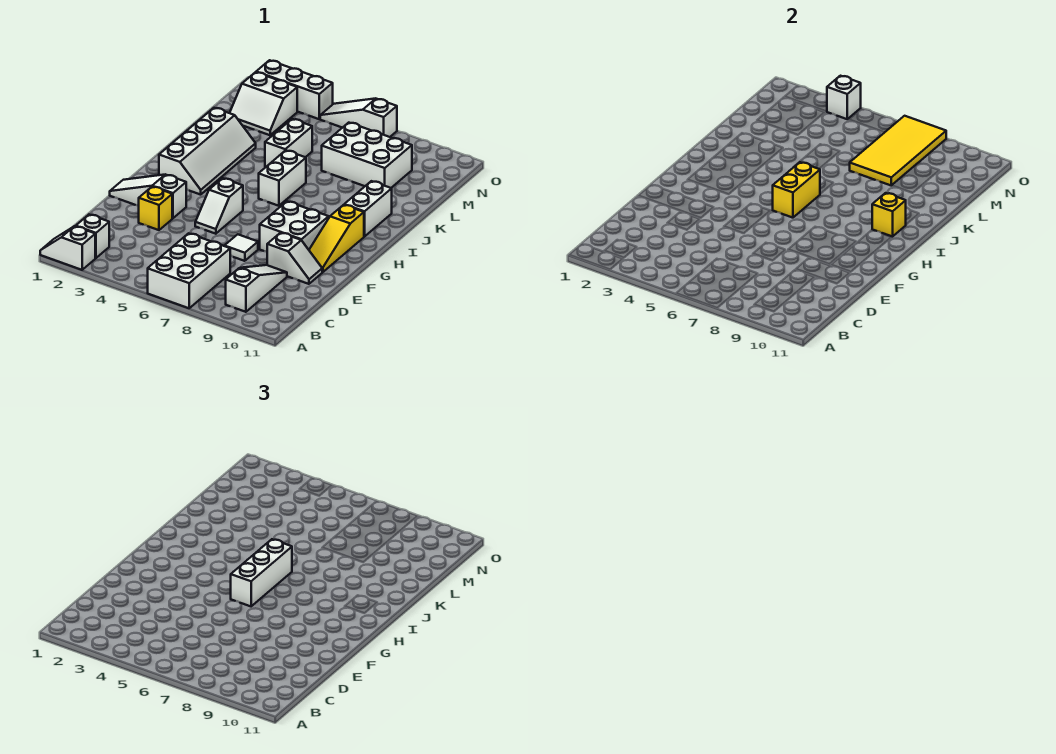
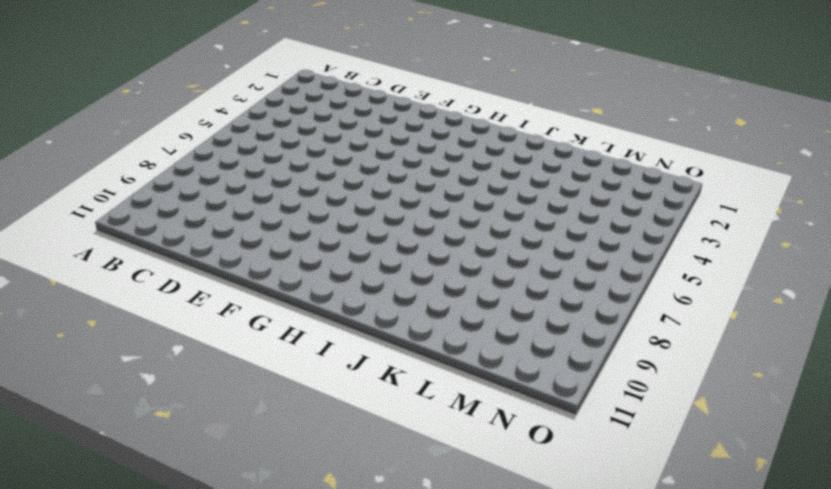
none -> white 1x2 slope [40,226,95,270]
none -> white 2x3 brick [148,233,230,308]
none -> white 1x1 brick [76,215,109,258]

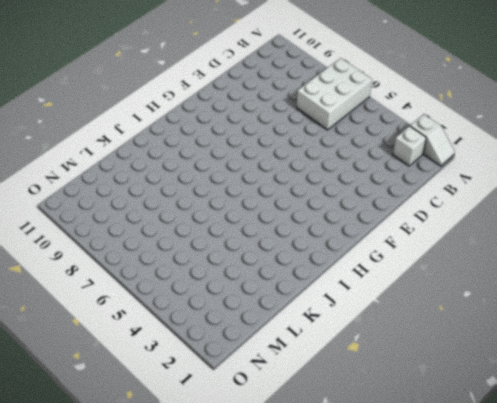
none -> white 1x3 slope [226,265,287,312]
none -> yellow 1x1 brick [139,187,172,230]
none -> white 1x1 tile [225,234,258,261]

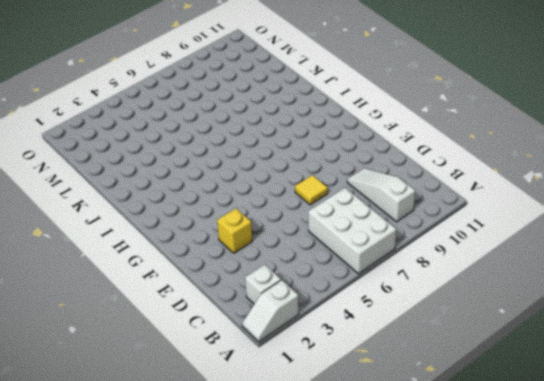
yellow 1x1 tile [295,175,328,205] -> white 1x1 tile [225,234,258,261]
none -> white 1x2 slope [267,233,322,284]
none -> white 1x3 slope [110,174,186,218]
none -> white 1x2 slope [195,178,243,234]

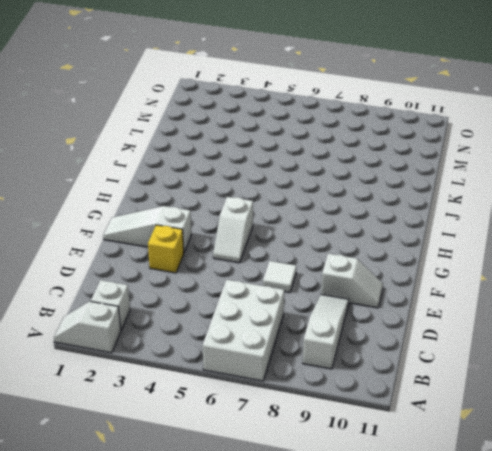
none -> white 2x2 brick [260,201,329,252]
none -> yellow 1x3 slope [309,205,364,272]
none -> white 2x4 slope [159,108,256,195]

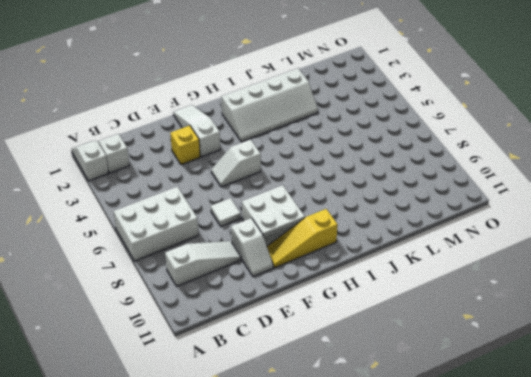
none -> white 1x2 brick [259,150,306,206]
none -> white 1x2 brick [344,181,392,237]
none -> white 1x2 brick [265,119,312,167]

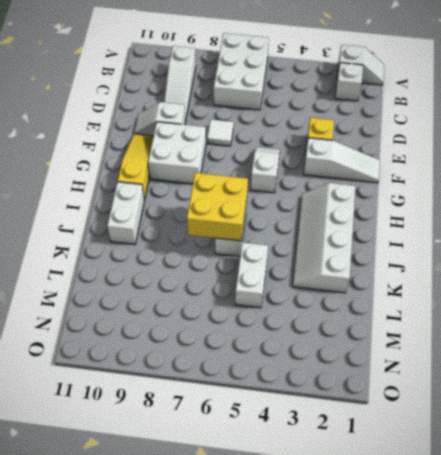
yellow 2x2 brick [187,173,248,241] -> yellow 1x2 brick [773,162,820,218]
none -> white 2x3 brick [322,123,412,188]
none -> white 2x2 slope [230,72,297,135]
none -> white 1x3 brick [256,60,333,119]

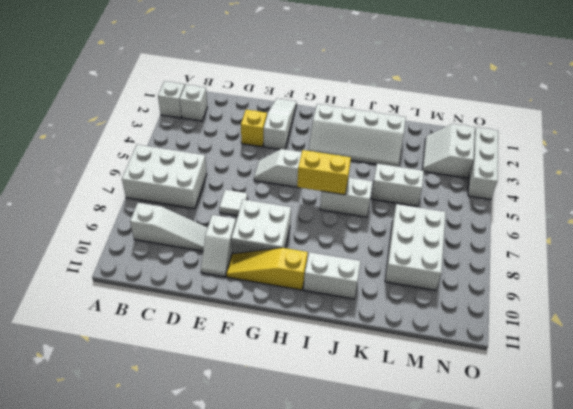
none -> white 1x3 slope [320,99,397,137]
none -> yellow 1x1 brick [872,193,906,237]
none -> yellow 2x4 tile [850,116,946,186]

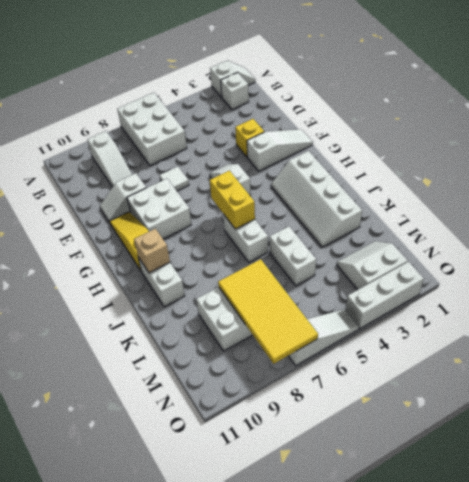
tan 1x1 brick [134,229,170,273] -> yellow 1x1 brick [872,193,906,237]
none -> white 1x1 brick [827,76,861,119]
none -> white 1x3 brick [231,539,292,606]

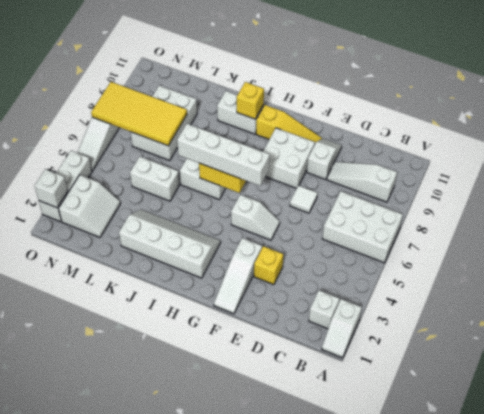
white 1x4 brick [177,124,270,186] -> white 1x3 brick [231,539,292,606]
white 1x1 brick [35,169,68,208] -> white 1x1 brick moved to [827,76,861,119]

